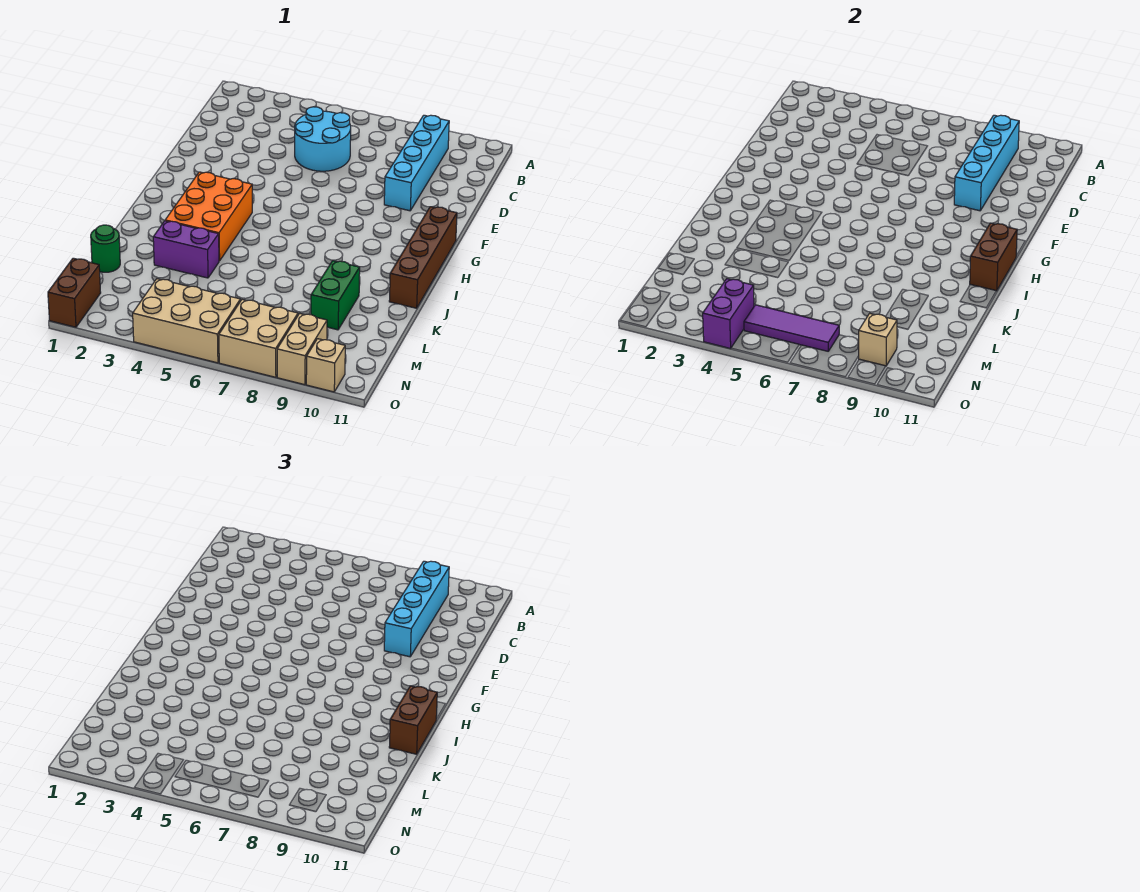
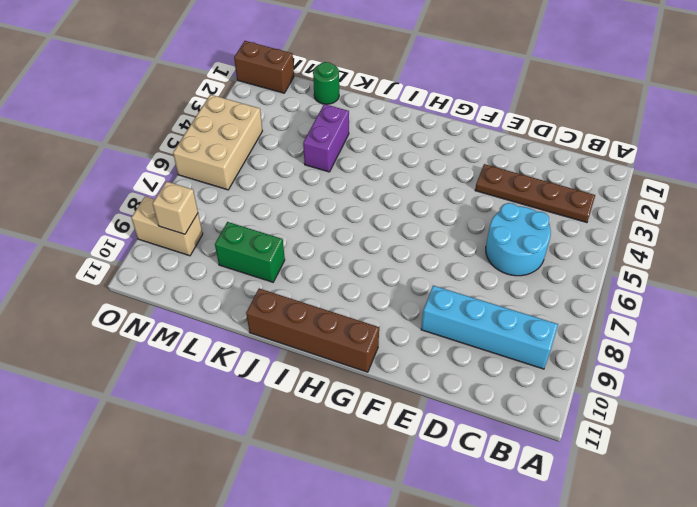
brown 1x4 plate [475,164,595,223] -> none
none -> orange 2x3 brick [165,172,252,261]
none -> tan 2x2 brick [219,299,298,377]
none -> tan 1x1 brick [306,339,345,392]

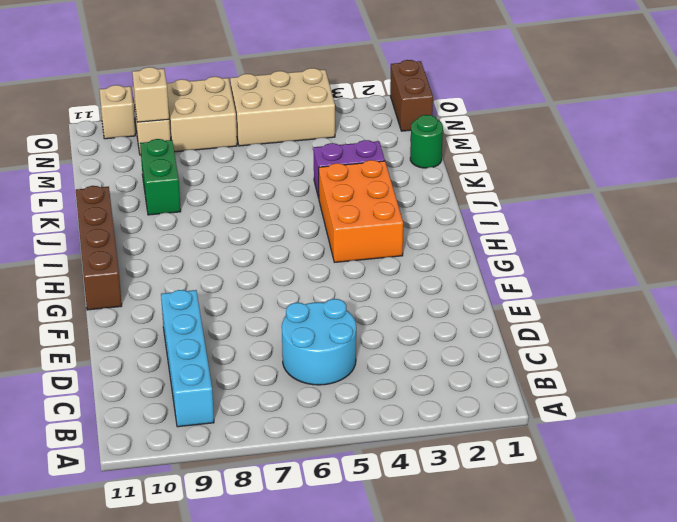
none -> cyan 1x4 brick [954,115,1019,211]
none -> brown 1x2 brick [970,223,1017,291]
none -> purple 1x2 brick [703,279,754,349]

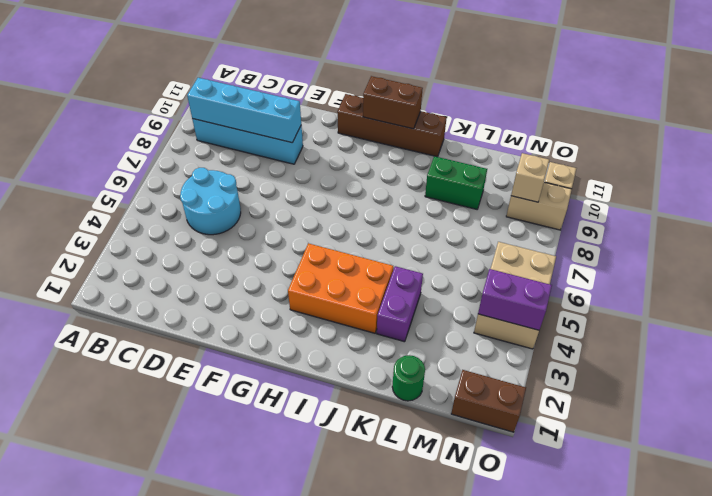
none -> tan 2x2 brick [219,299,298,377]
none -> purple 1x3 tile [744,305,839,351]
none -> cyan 1x4 brick [384,561,449,657]

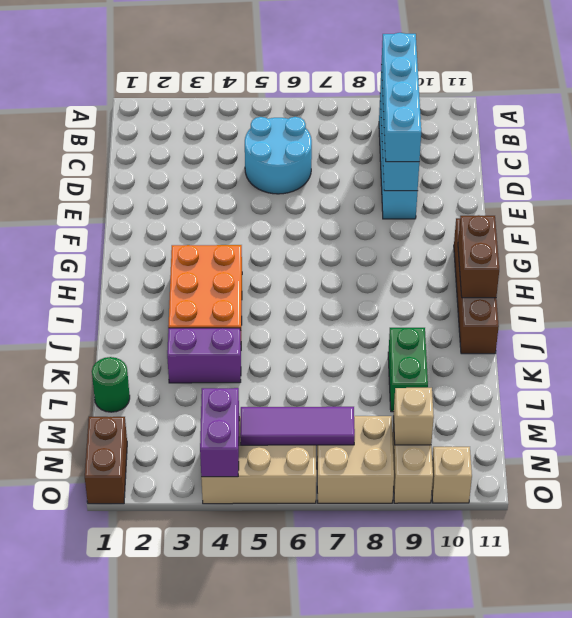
none -> brown 1x2 brick [389,686,437,754]

